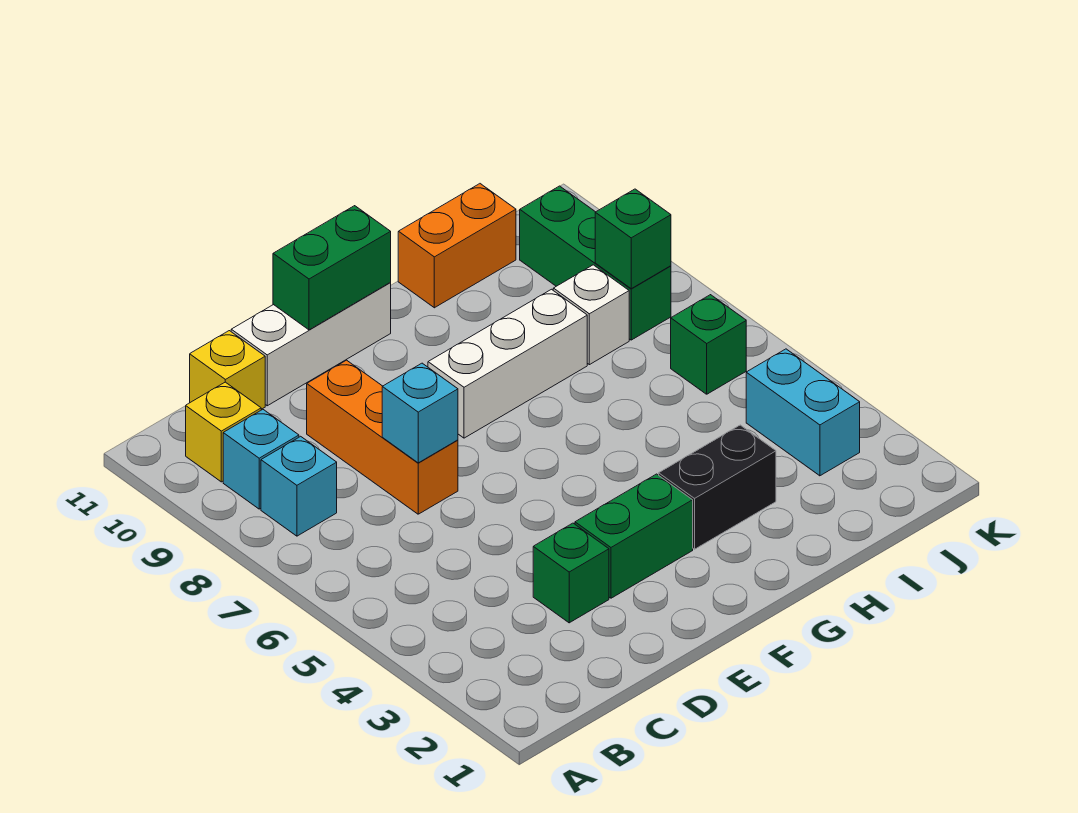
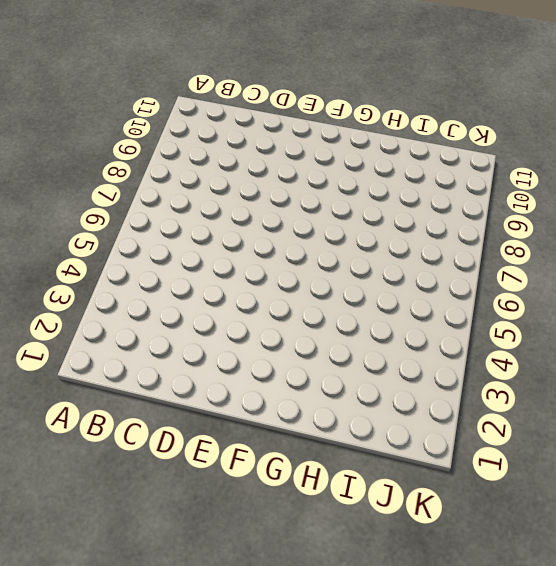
none -> cyan 1x1 brick [261,436,337,536]
none -> cyan 1x1 brick [223,410,299,509]
none -> yellow 1x1 brick [186,382,261,482]

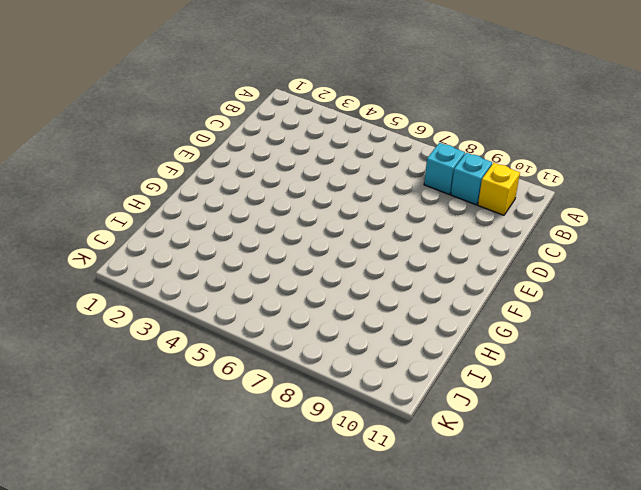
none -> yellow 1x1 brick [190,331,265,409]
none -> green 1x1 brick [533,523,609,623]
none -> orange 1x3 brick [307,360,458,514]

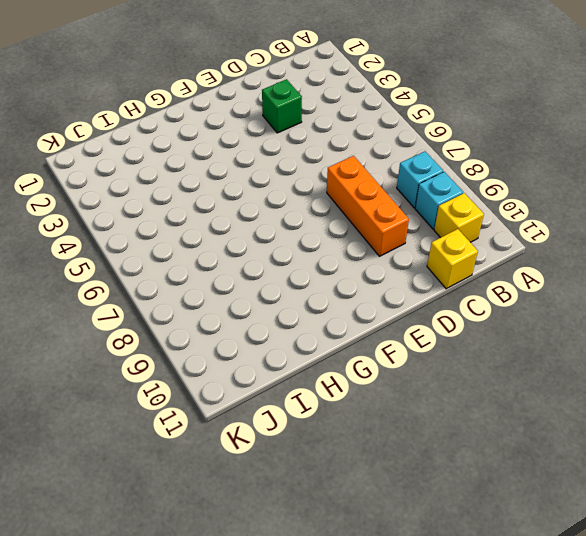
none -> white 1x3 brick [231,283,391,406]
none -> green 1x2 brick [575,474,693,598]
none -> white 1x3 brick [428,289,587,438]

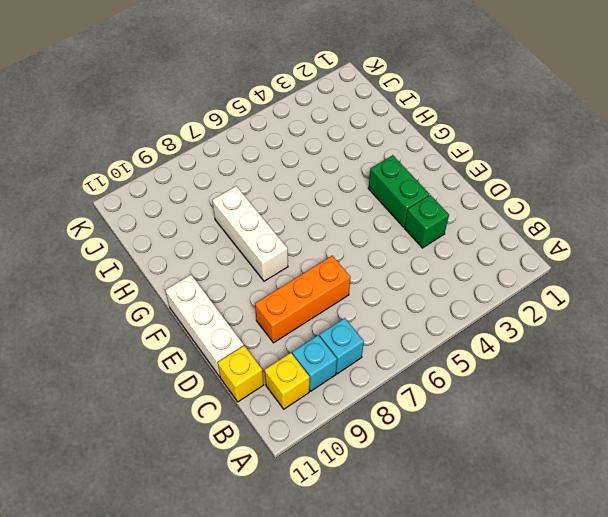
none -> black 1x2 brick [659,425,776,549]
none -> orange 1x2 brick [398,184,516,308]
none -> white 1x1 brick [553,265,629,365]

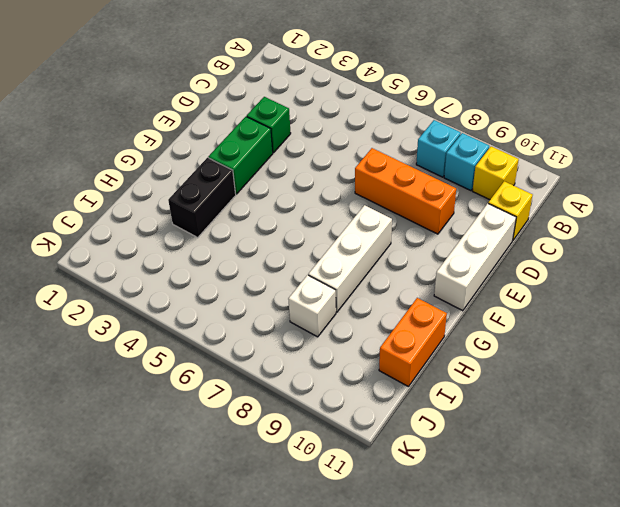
none -> cyan 1x2 brick [746,349,860,476]
none -> green 1x1 brick [671,295,746,394]
none -> green 1x3 brick [520,186,671,340]

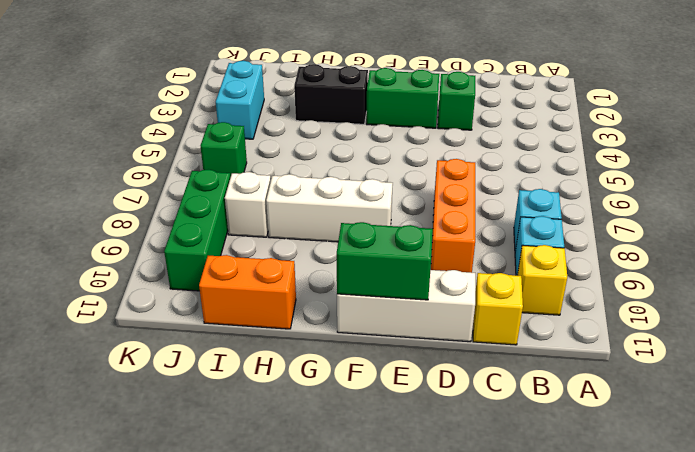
none -> cyan 1x1 brick [382,363,458,463]
none -> green 1x1 brick [595,189,671,289]

